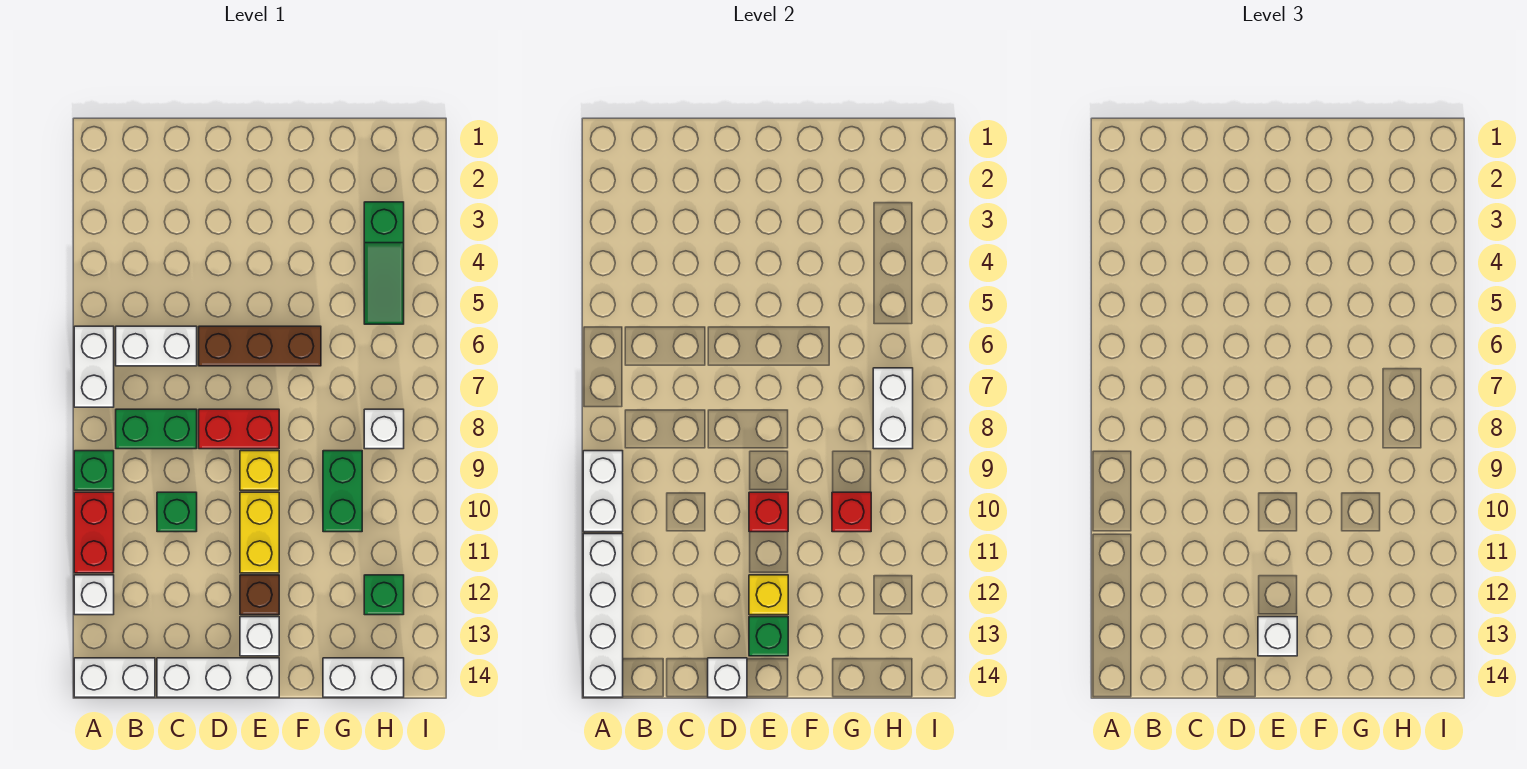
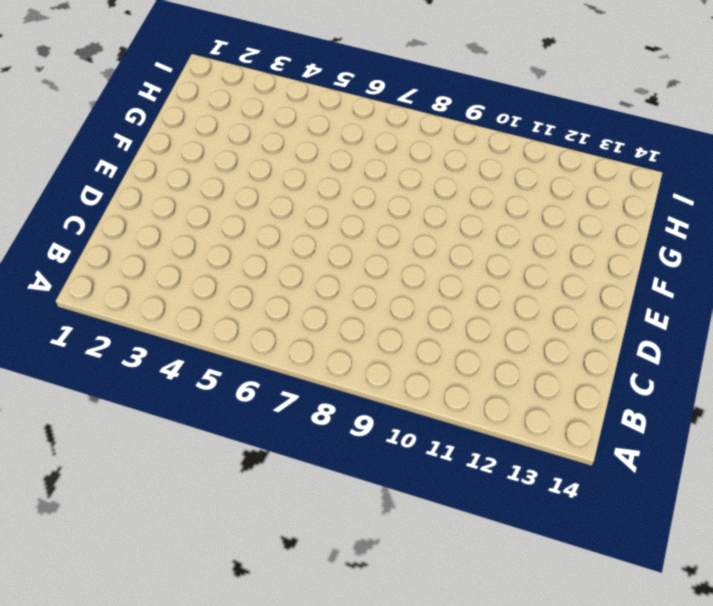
none -> white 1x2 brick [74,326,114,407]
none -> green 1x1 brick [74,451,114,490]
none -> red 1x2 brick [74,492,114,573]

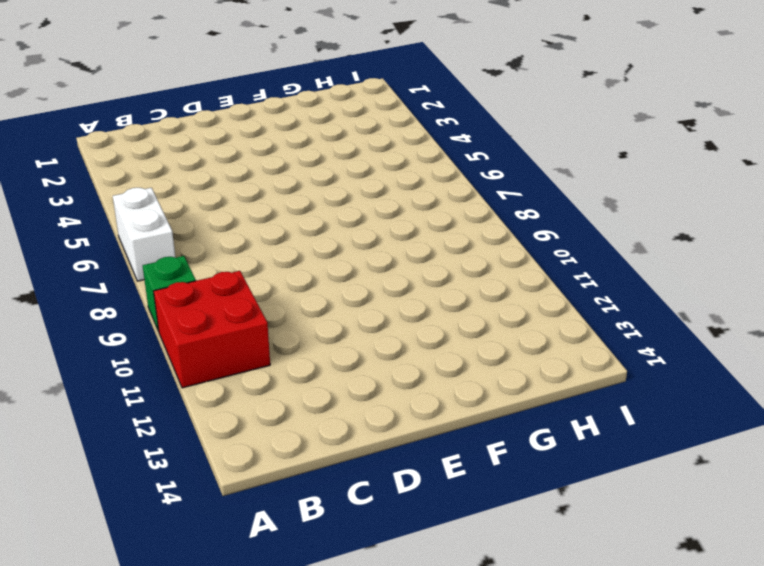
red 2x2 brick [154,271,270,388] -> red 1x2 brick [74,492,114,573]
none -> white 1x1 brick [74,575,114,615]
none -> white 1x2 brick [74,658,155,697]
none -> white 1x2 brick [116,326,197,366]

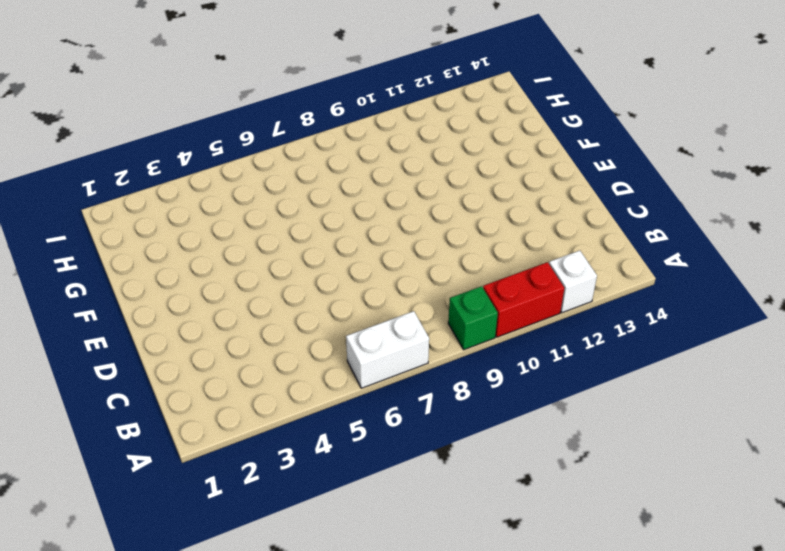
none -> white 1x2 brick [74,658,155,697]
none -> white 1x2 brick [116,326,197,366]
none -> green 1x2 brick [116,409,197,449]

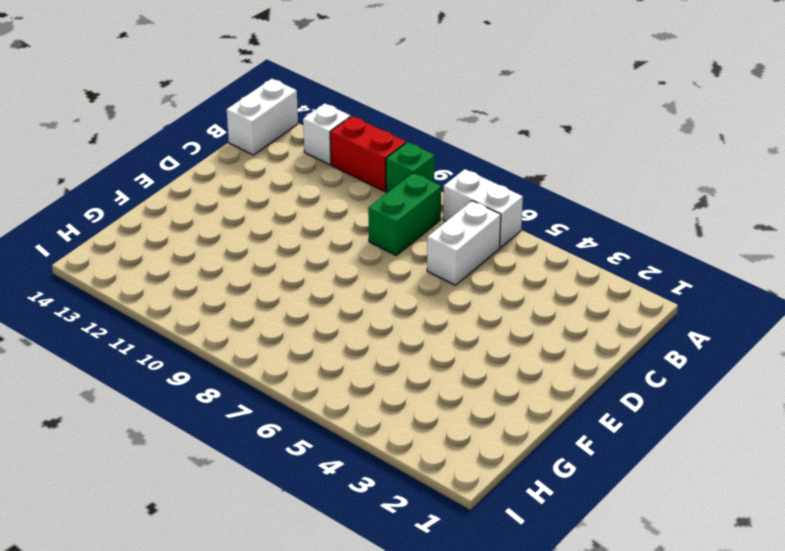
none -> green 1x1 brick [157,492,197,532]
none -> white 1x3 brick [157,658,279,697]
none -> brown 1x3 brick [199,326,321,366]

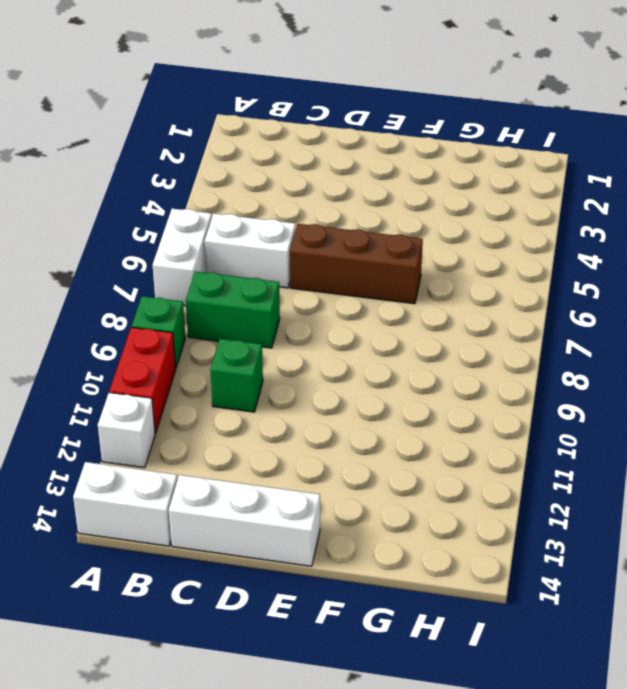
none -> red 1x2 brick [199,409,279,449]
none -> yellow 1x1 brick [240,451,279,490]
none -> yellow 1x2 brick [240,492,279,573]

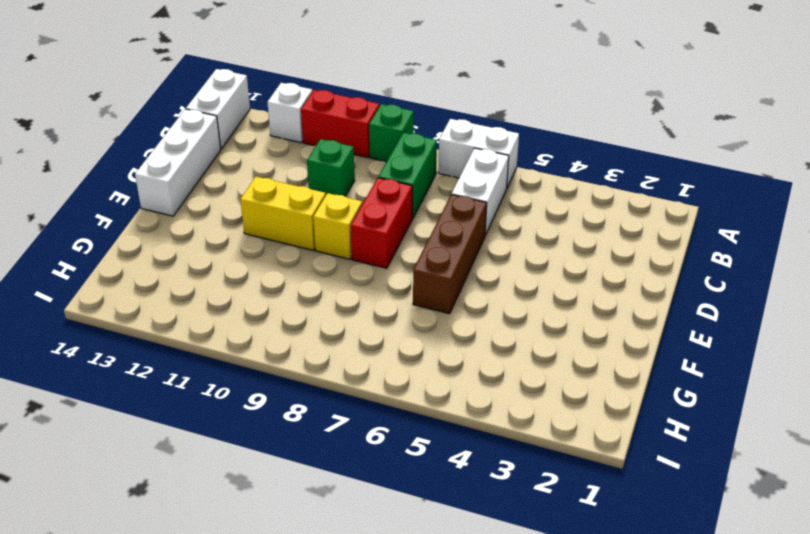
none -> brown 1x1 brick [240,575,279,615]
none -> white 1x1 brick [240,617,279,656]
none -> green 1x2 brick [323,451,362,532]

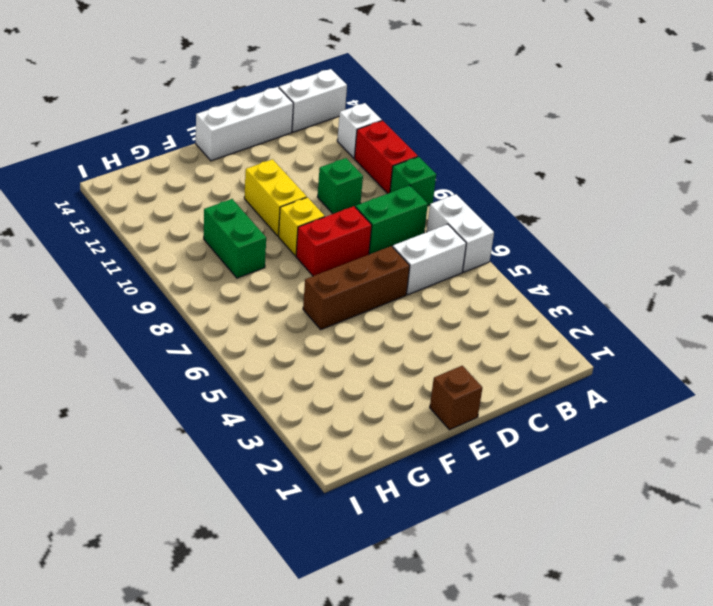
brown 1x1 brick [430,366,482,430] -> brown 1x1 brick moved to [240,575,279,615]
none -> white 1x1 brick [240,617,279,656]
none -> white 1x2 brick [323,658,404,697]
none -> green 1x3 slope [364,202,404,324]

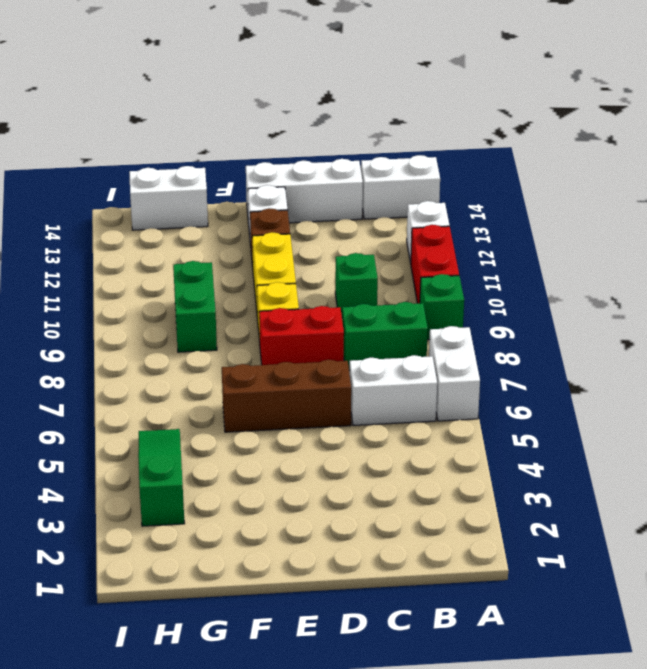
none -> white 1x1 brick [364,409,404,449]
none -> green 1x1 brick [364,575,404,615]
none -> white 1x2 brick [583,451,623,532]

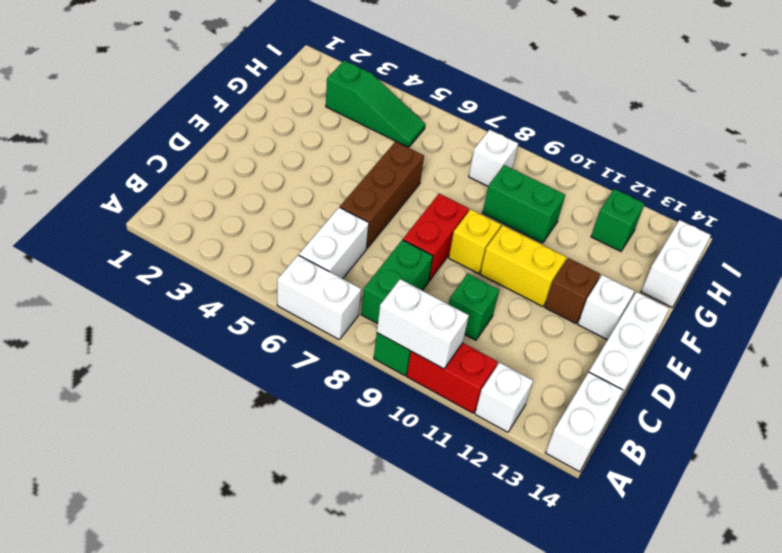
none -> white 1x4 brick [583,534,623,697]
none -> white 1x1 brick [708,658,747,697]
none -> red 1x1 brick [749,492,788,532]

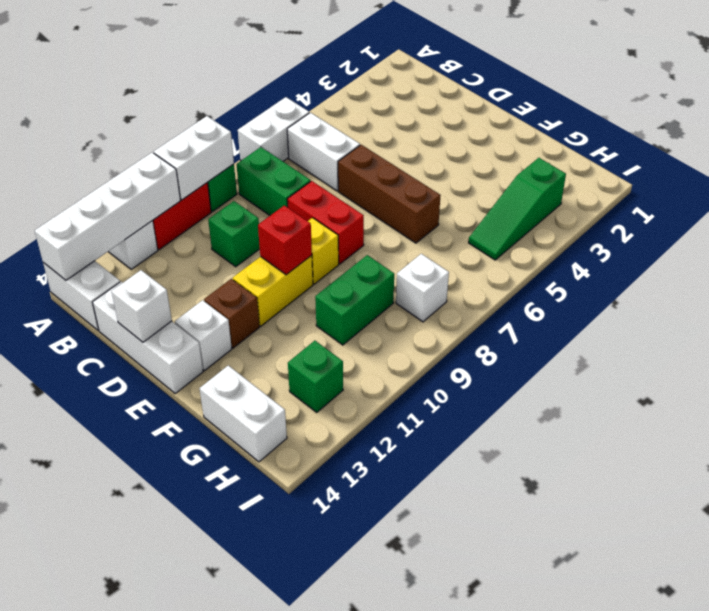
none -> yellow 1x1 brick [749,575,788,615]
none -> green 1x1 brick [749,617,788,656]
none -> red 1x1 brick [832,492,871,532]

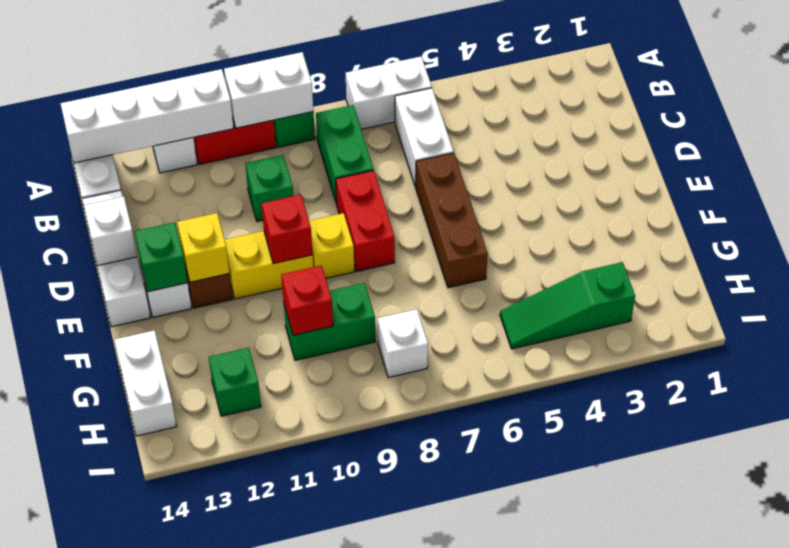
none -> white 1x2 brick [873,368,913,449]
none -> white 1x1 brick [1258,617,1297,656]

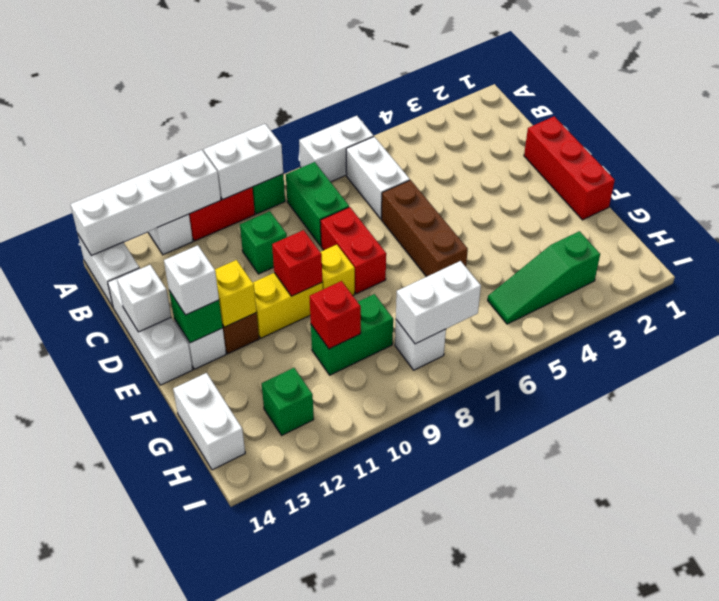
red 1x3 brick [524,116,615,220] -> none

